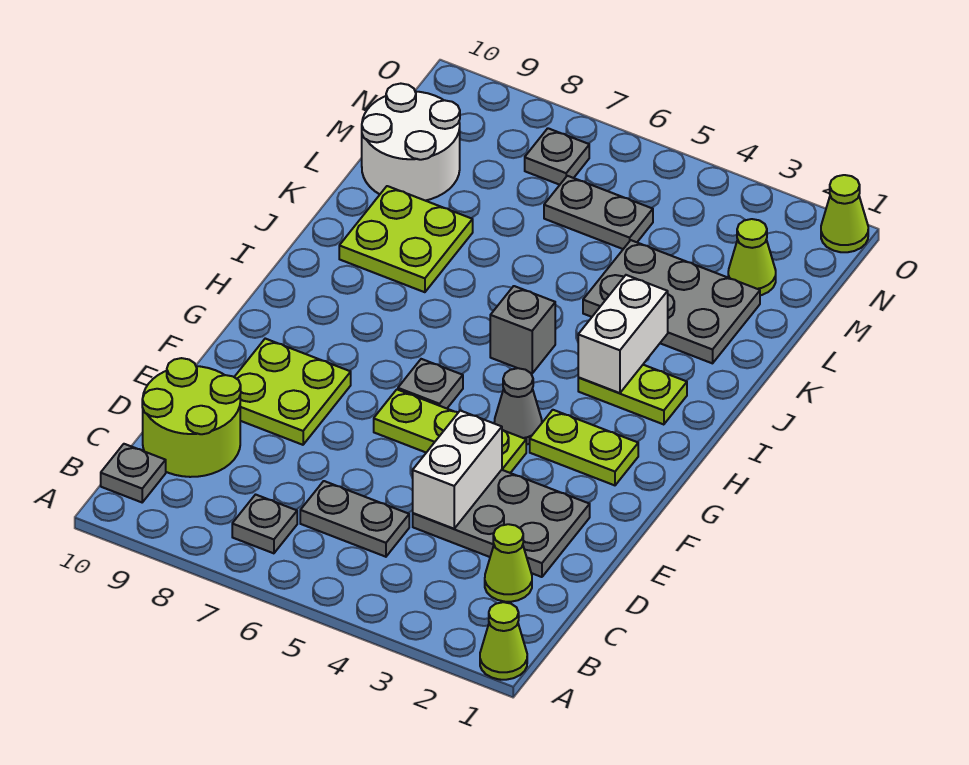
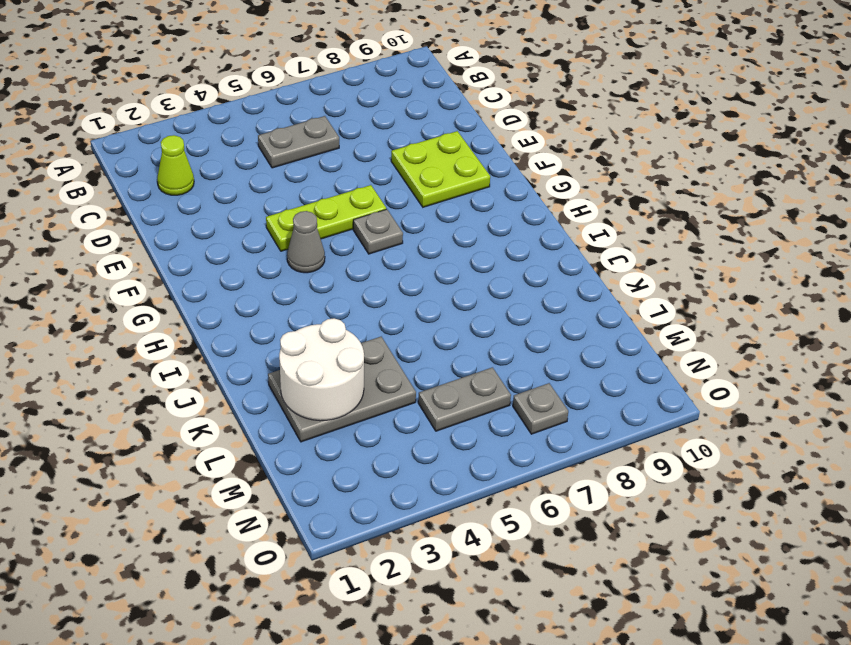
white 2x2 round brick [279,318,364,421] -> white 2x2 round brick moved to [362,84,460,201]
none -> lime 1x1 cone [480,602,527,680]
none -> grey 1x1 plate [232,495,297,553]
none -> grey 1x1 plate [101,444,166,502]

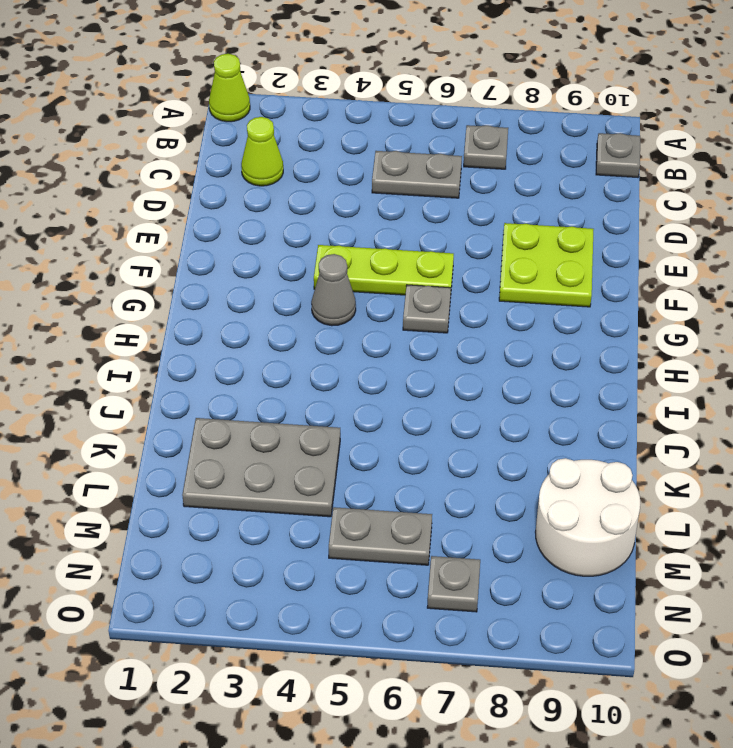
none -> lime 2x2 round brick [142,358,241,477]
none -> grey 2x3 plate [413,470,590,577]
none -> lime 1x2 plate [530,410,638,485]

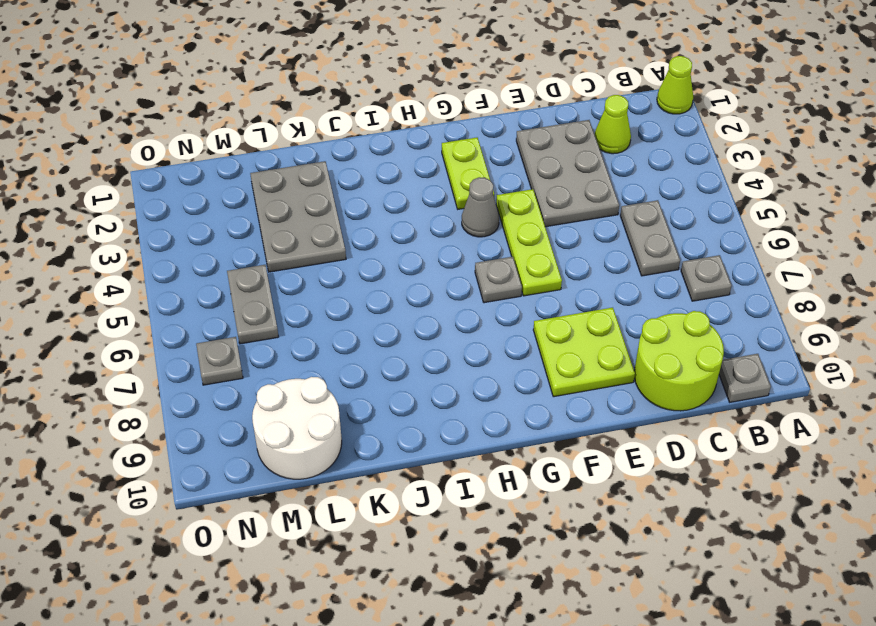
none -> lime 1x2 plate [578,365,687,425]
none -> grey 1x1 brick [490,286,555,374]
none -> lime 2x2 plate [339,186,473,292]

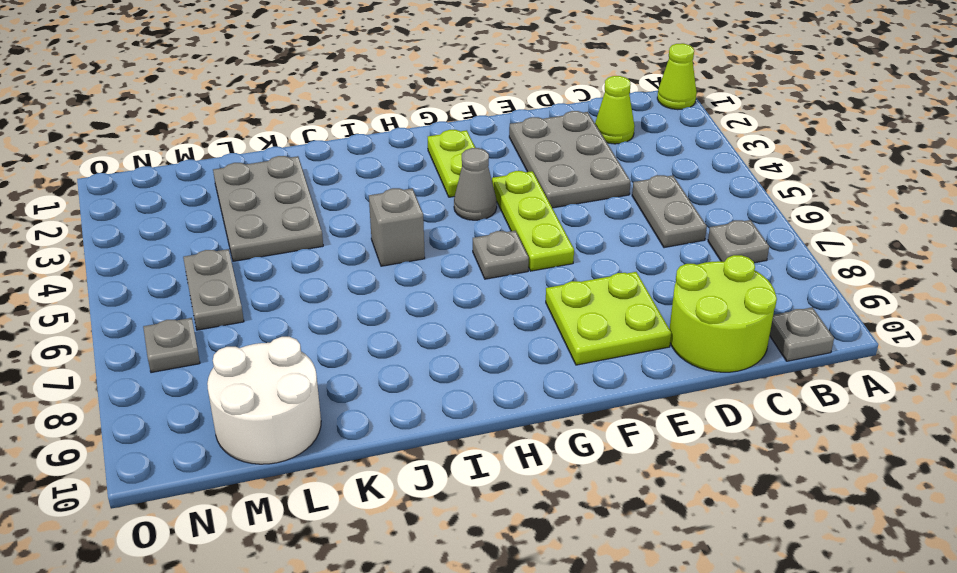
none -> lime 1x2 plate [578,365,687,425]
none -> lime 2x2 plate [339,186,473,292]
none -> lime 1x1 cone [728,219,776,295]

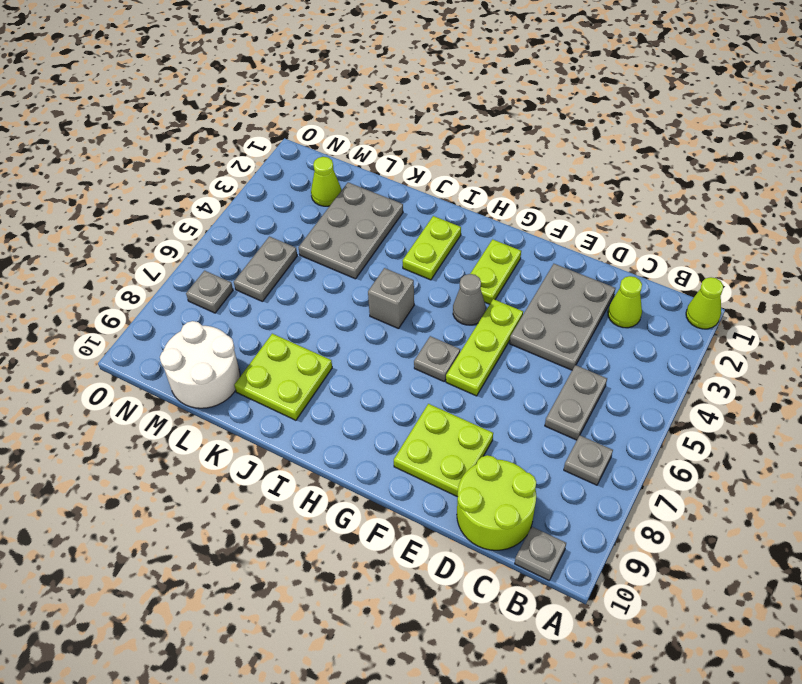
none -> lime 1x1 cone [821,175,868,252]
none -> white 1x2 brick [413,411,502,529]
none -> white 1x2 brick [578,275,668,393]

